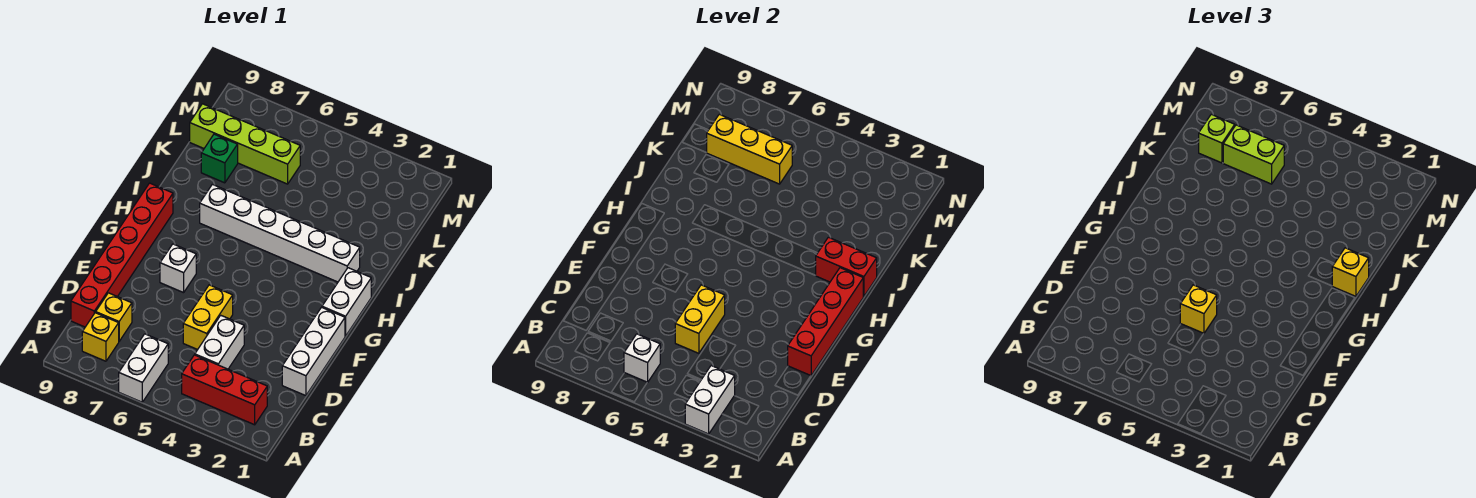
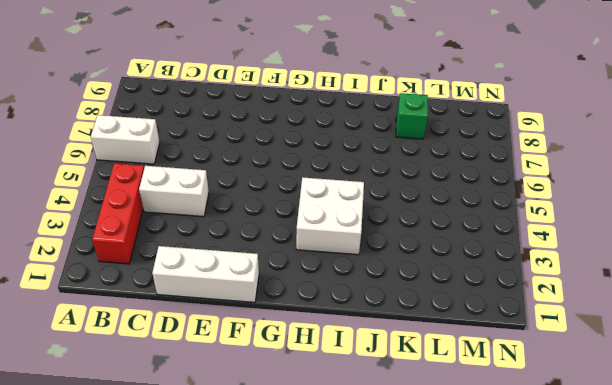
white 2x2 brick [296,177,364,255] -> white 1x6 brick [200,184,360,282]
none -> yellow 1x1 brick [82,313,119,361]
none -> yellow 1x1 brick [96,293,132,341]
none -> red 1x6 brick [71,183,173,327]

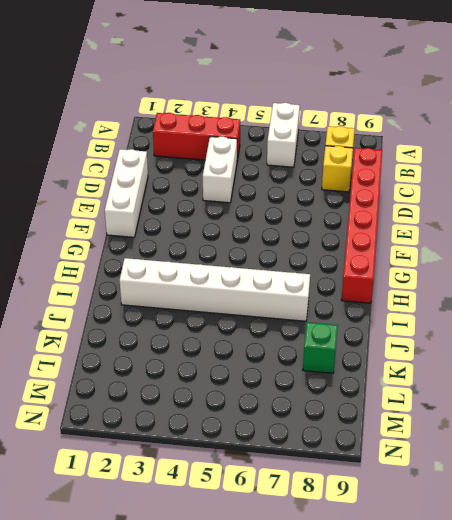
none -> yellow 1x2 brick [183,285,233,350]
none -> white 1x1 brick [160,244,196,293]
none -> white 1x2 brick [322,268,371,336]

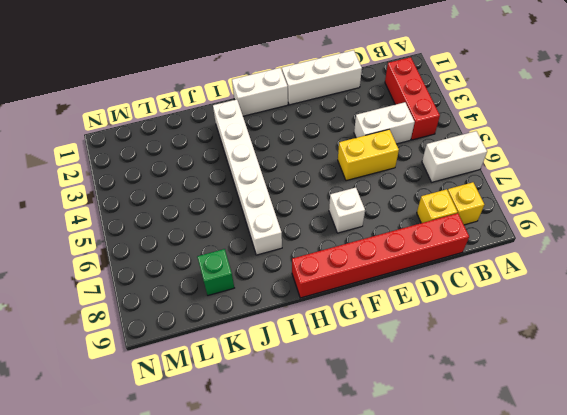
none -> lime 1x4 brick [190,104,300,184]
none -> white 1x2 brick [685,366,735,434]
none -> white 1x1 brick [624,334,660,382]

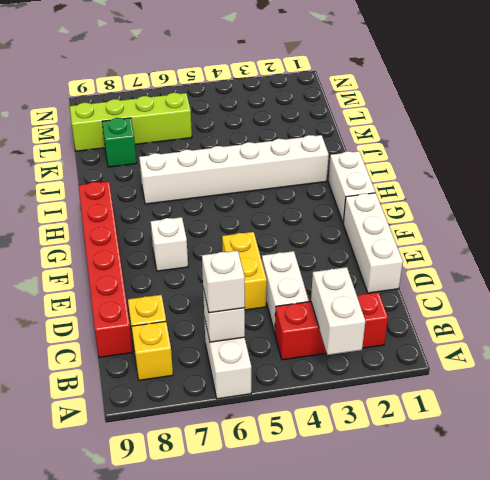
white 1x1 brick [202,251,245,313] -> none
none -> yellow 1x2 brick [675,285,725,353]
none -> red 1x4 brick [788,268,863,376]
none -> red 1x2 brick [815,237,877,296]

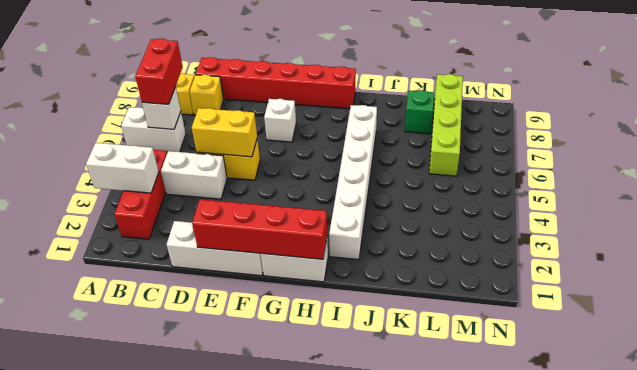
red 1x2 brick [135,38,183,104] -> red 1x2 brick moved to [815,237,877,296]
none -> yellow 1x3 brick [707,114,792,184]
none -> yellow 1x1 brick [1180,285,1217,334]
none -> yellow 1x1 brick [1332,248,1369,296]

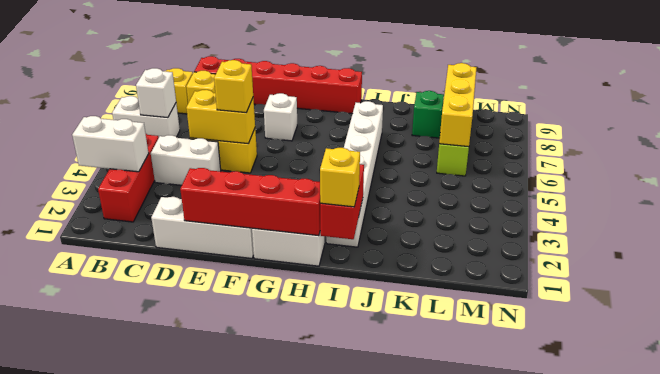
none -> lime 1x2 brick [1223,125,1284,184]
none -> lime 1x1 brick [1199,114,1235,163]

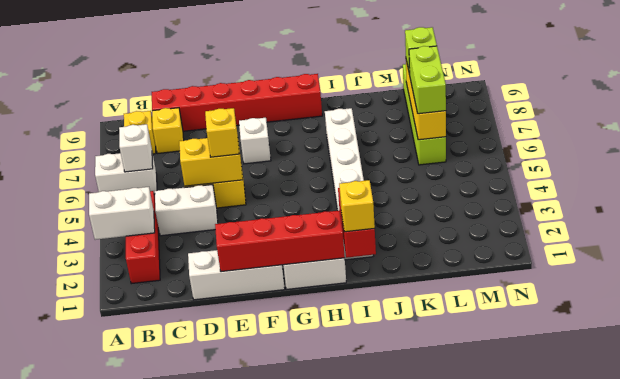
none -> green 1x1 brick [201,134,238,183]

